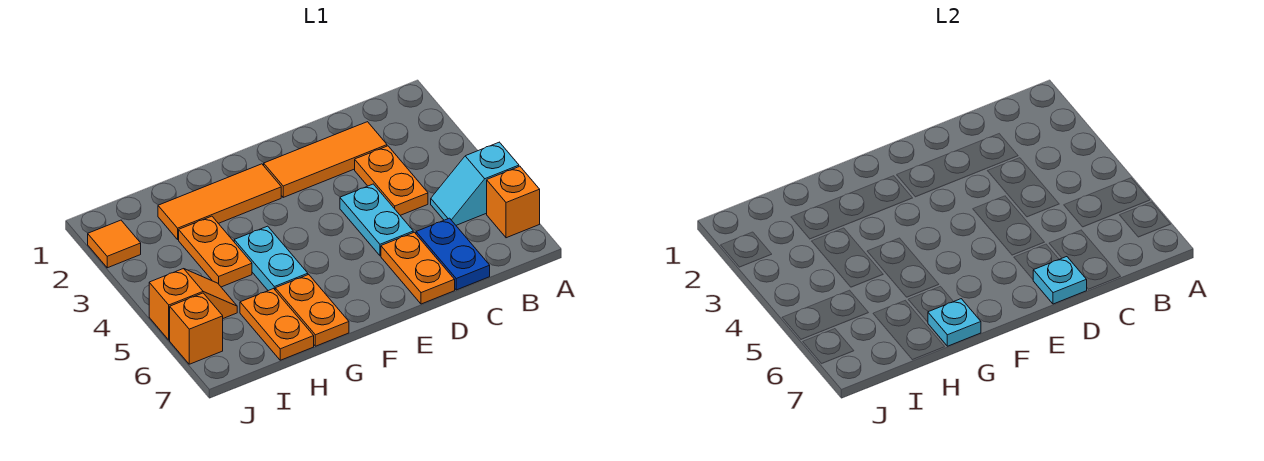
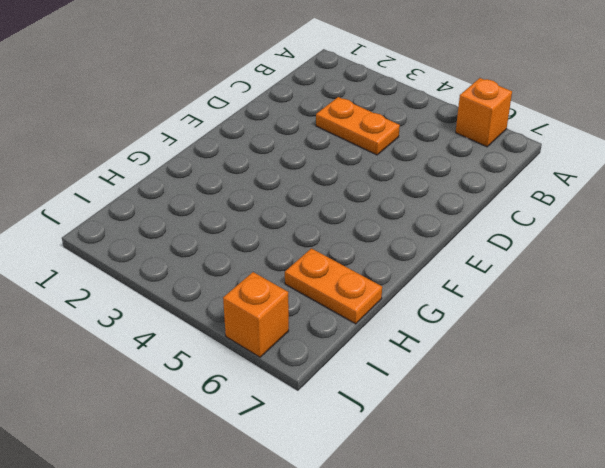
none -> cyan 1x2 slope [431,142,519,225]
none -> orange 1x3 tile [264,122,387,197]
none -> blue 1x2 plate [416,218,490,290]

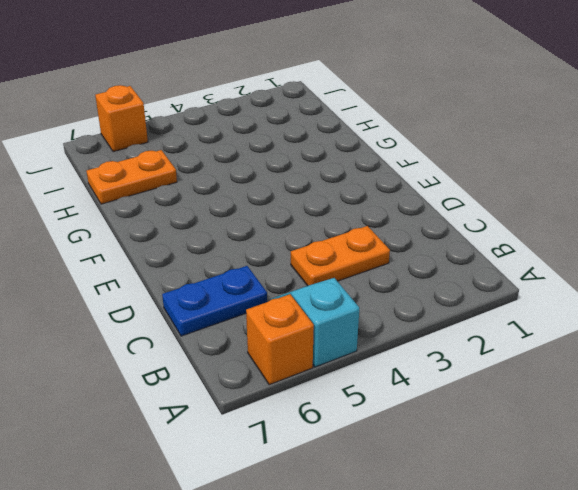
none -> orange 1x3 tile [264,122,387,197]
none -> cyan 1x2 plate [340,184,413,256]
none -> orange 1x2 plate [381,232,455,304]

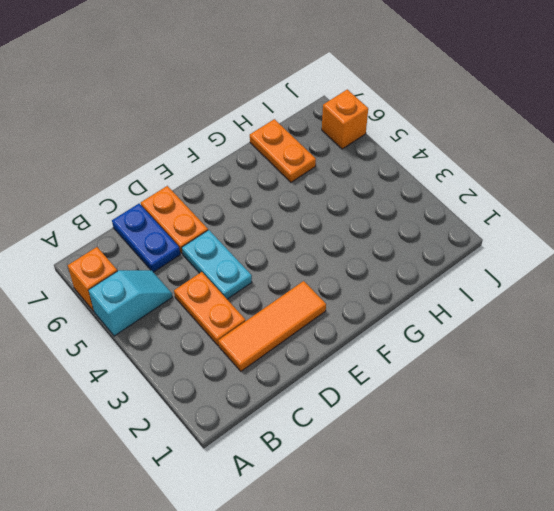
none -> orange 1x3 tile [158,164,281,239]
none -> cyan 1x2 plate [234,226,308,291]
none -> orange 1x2 plate [275,275,349,346]

